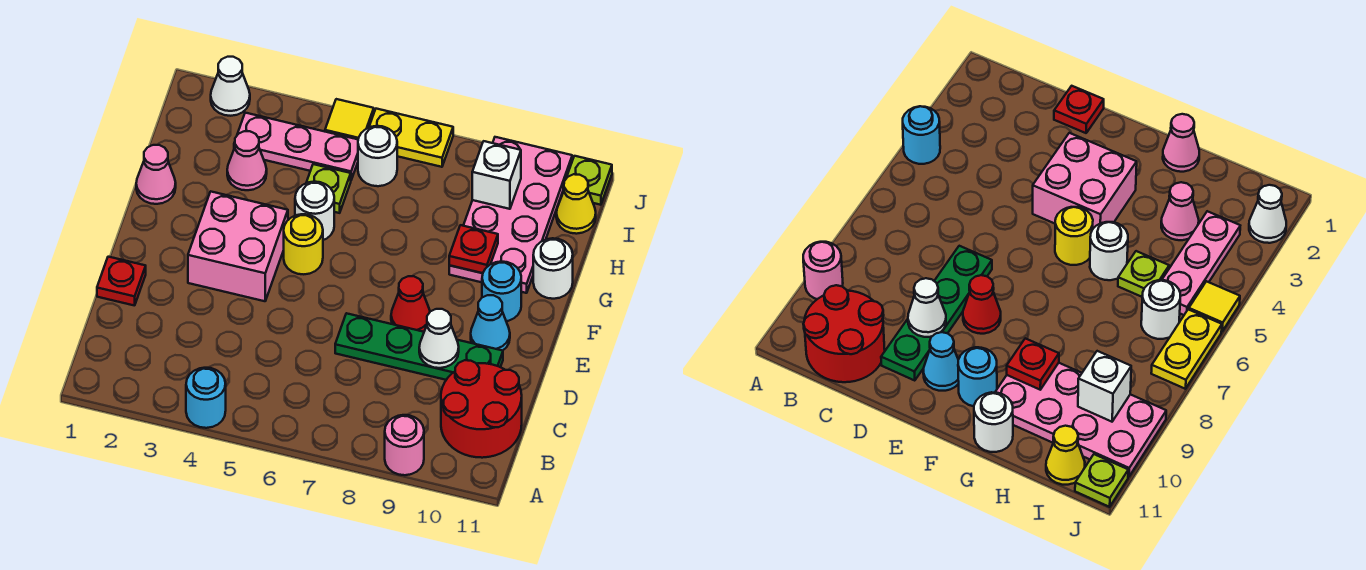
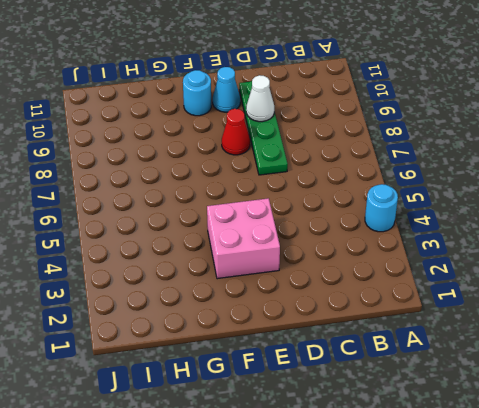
none -> pink 1x1 round brick [385,415,424,475]
none -> red 2x2 round brick [441,360,522,458]
none -> red 1x1 plate [97,257,146,306]

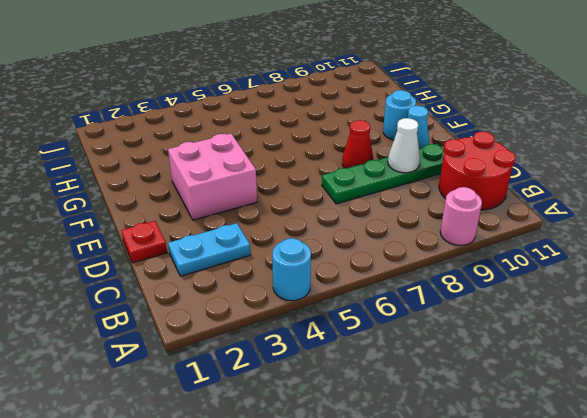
cyan 1x2 plate [168,223,251,276] -> none
none -> yellow 1x1 round brick [284,214,323,274]
none -> pink 1x1 cone [136,145,176,204]
none -> white 1x1 round brick [295,182,334,240]

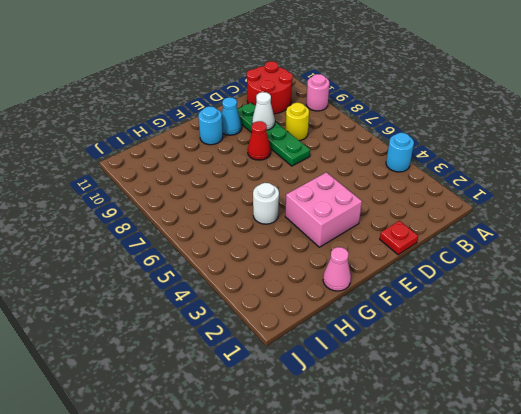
yellow 1x1 round brick [286,103,309,141] -> yellow 1x1 round brick moved to [284,214,323,274]
none -> pink 2x4 plate [449,137,572,293]
none -> white 1x1 round brick [533,238,573,299]
none -> pink 1x1 cone [227,131,267,190]

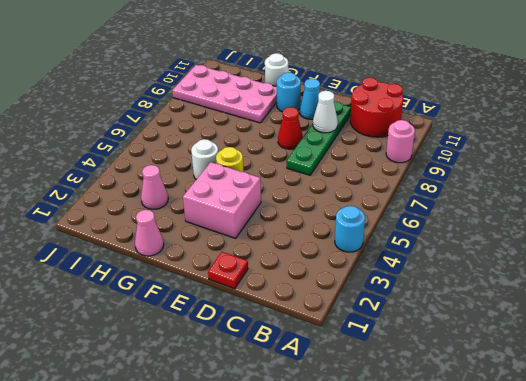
none -> lime 1x1 plate [306,164,351,213]
none -> pink 1x3 plate [234,113,358,180]
none -> white 1x1 round brick [358,126,397,186]

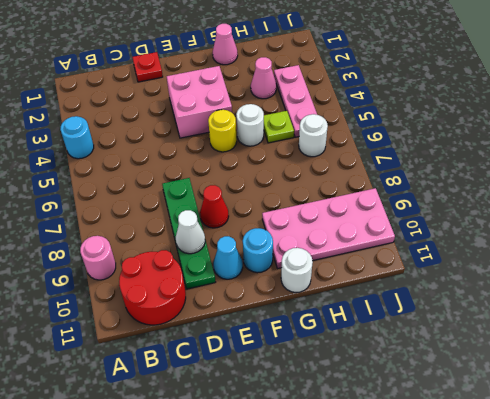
none -> yellow 1x1 cone [556,174,596,234]
none -> white 1x1 cone [211,57,250,116]
none -> yellow 1x1 tile [325,99,374,139]

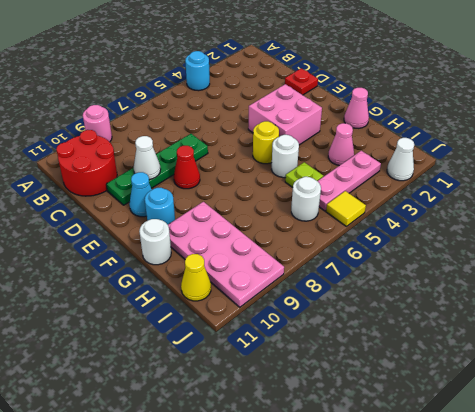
none -> yellow 1x2 plate [369,109,453,167]
none -> lime 1x1 plate [563,156,612,205]
none -> red 1x1 plate [449,225,498,273]

